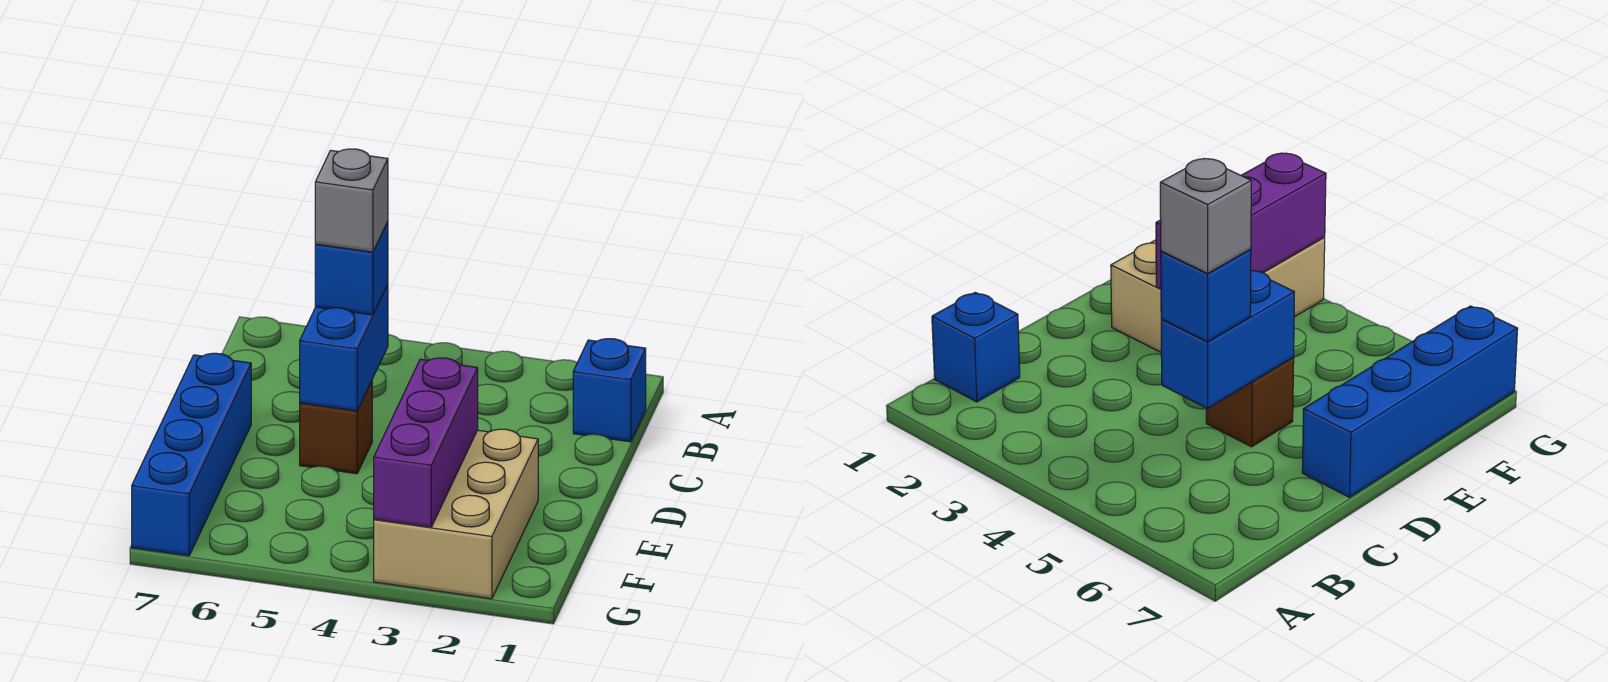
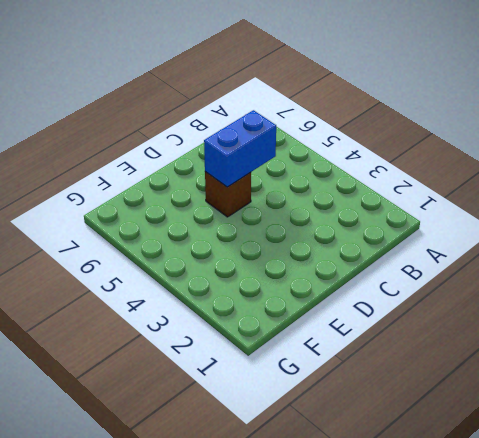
none -> blue 1x1 brick [573,339,646,442]
none -> blue 1x4 brick [132,353,251,556]

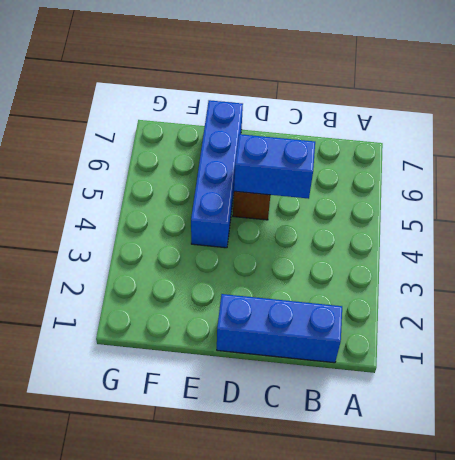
blue 1x3 brick [217,294,342,363] -> blue 1x1 brick [573,339,646,442]
blue 1x4 brick [191,100,243,248] -> blue 1x4 brick turned to [132,353,251,556]
none -> tan 2x3 brick [374,429,538,599]
none -> purple 1x3 brick [374,358,478,527]

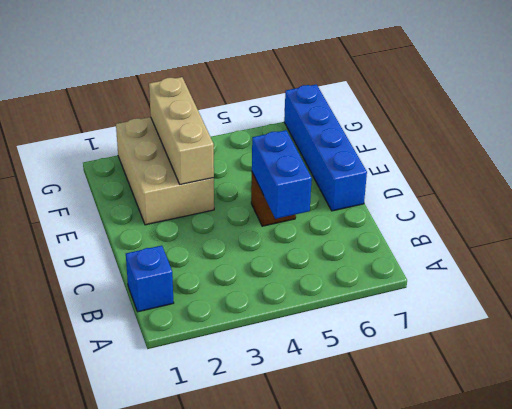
tan 1x3 brick [149,77,214,185] -> purple 1x3 brick [374,358,478,527]
none -> blue 1x1 brick [315,222,388,315]
none -> grey 1x1 brick [315,149,388,252]

